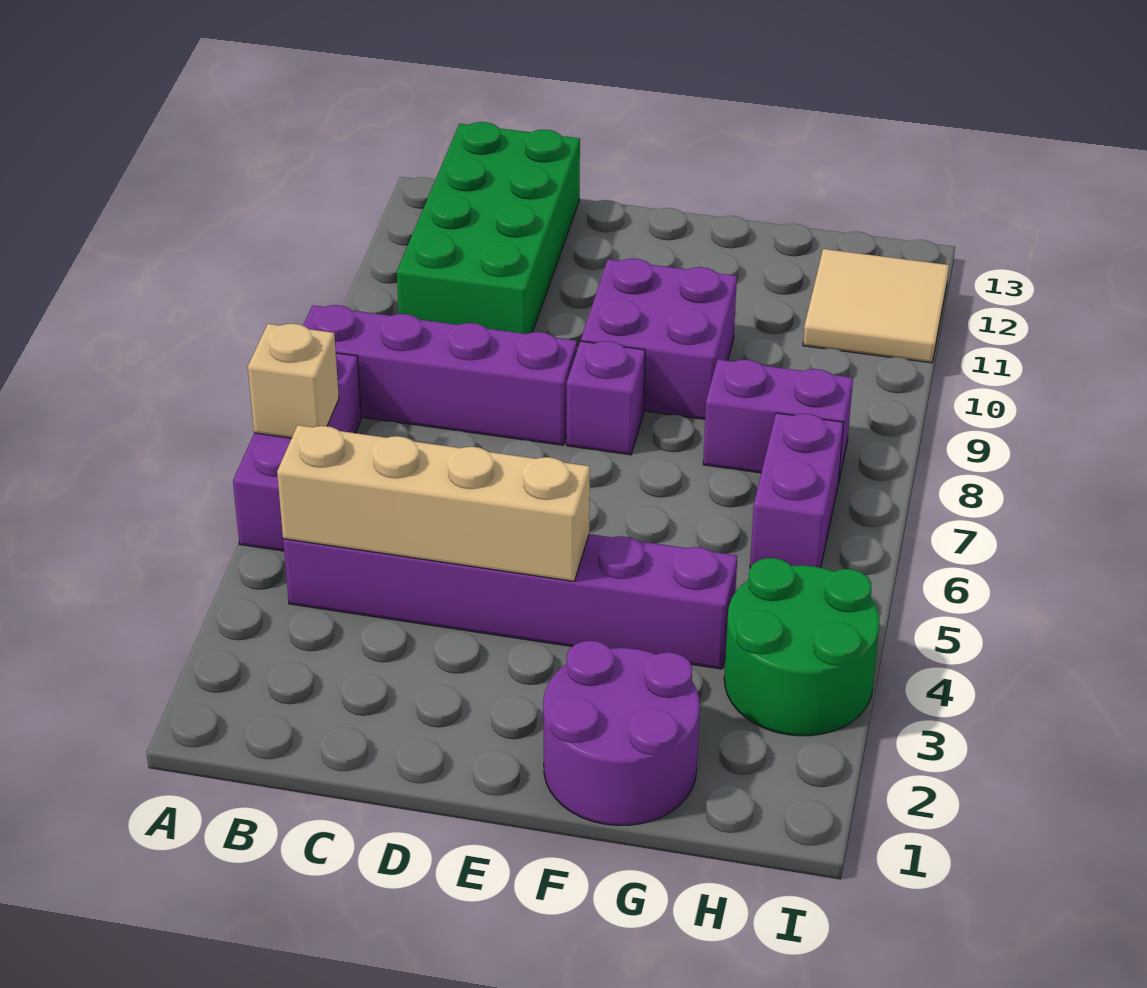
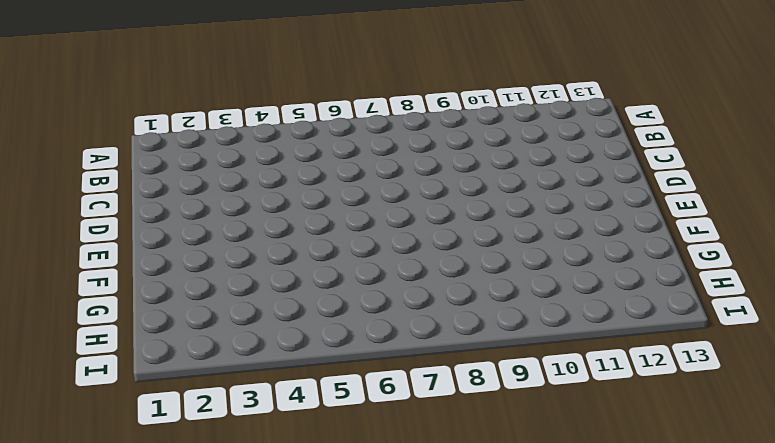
none -> purple 1x3 brick [233,353,361,551]
none -> purple 1x4 brick [303,305,577,445]
none -> purple 1x6 brick [283,534,737,669]

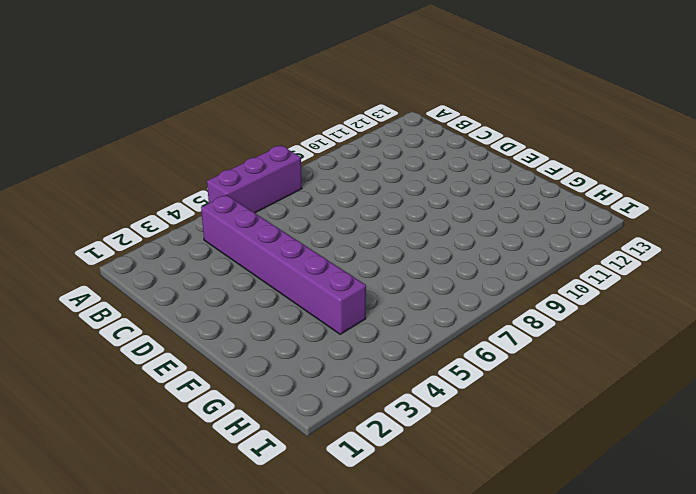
none -> purple 1x4 brick [303,305,577,445]
none -> green 2x4 brick [397,122,580,334]
none -> purple 1x1 brick [567,341,645,455]

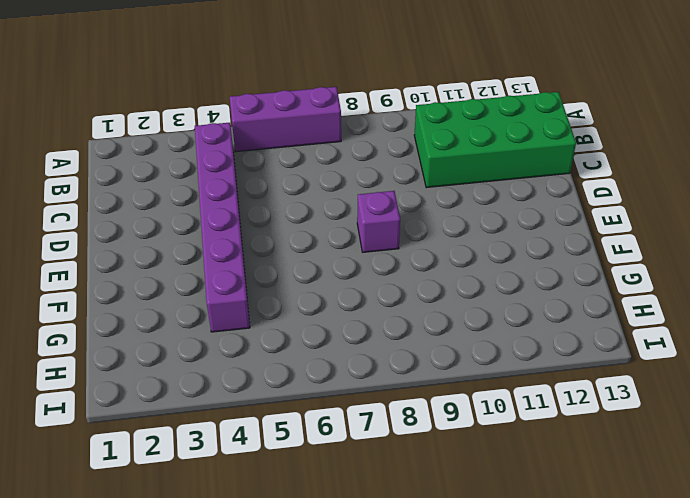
none -> purple 1x4 brick [303,305,577,445]
none -> purple 2x2 brick [581,259,737,419]
none -> purple 2x2 round brick [543,641,700,826]

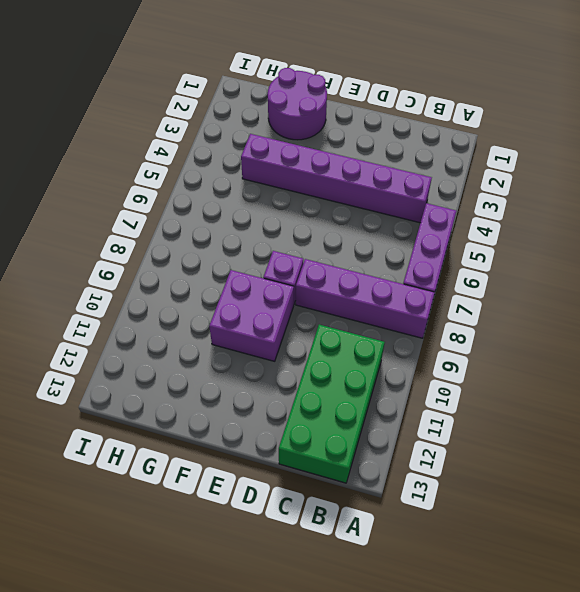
none -> purple 1x2 brick [703,360,853,483]
none -> green 2x2 round brick [724,558,879,736]
none -> purple 1x2 brick [750,413,844,568]

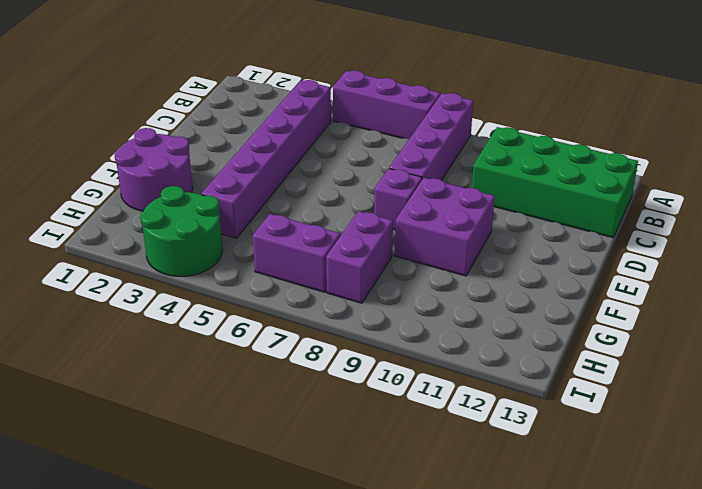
none -> tan 2x2 tile [803,249,949,363]
none -> tan 1x1 brick [248,324,339,438]
none -> tan 1x4 brick [277,425,590,581]

